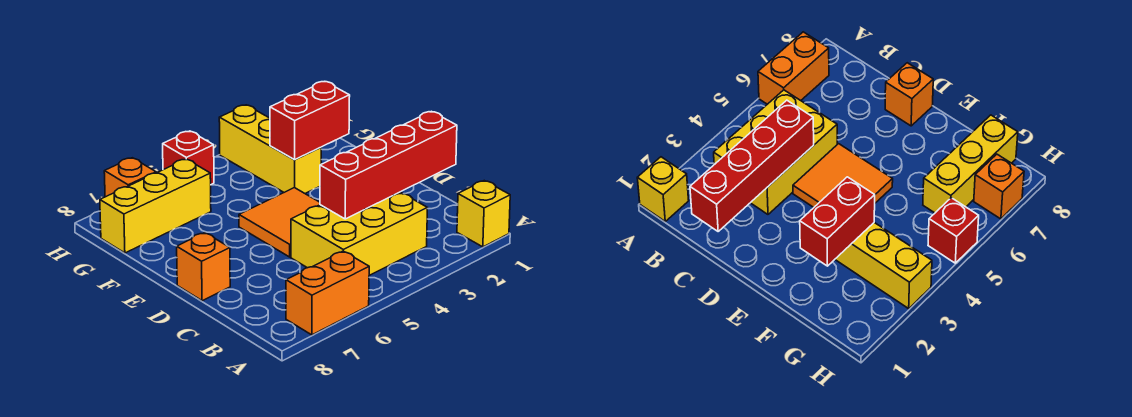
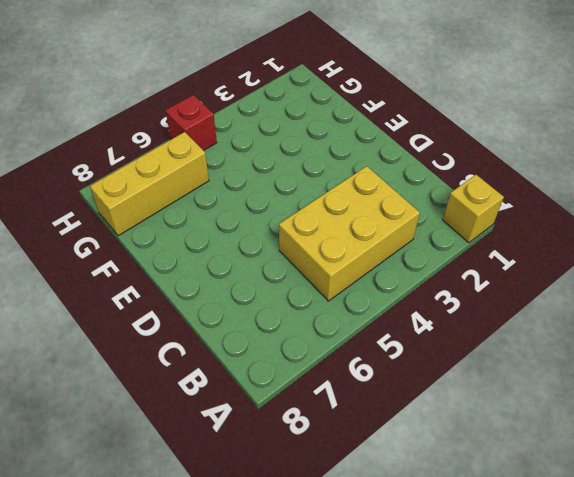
none -> orange 1x2 brick [286,251,369,335]
none -> orange 2x2 tile [239,188,320,257]

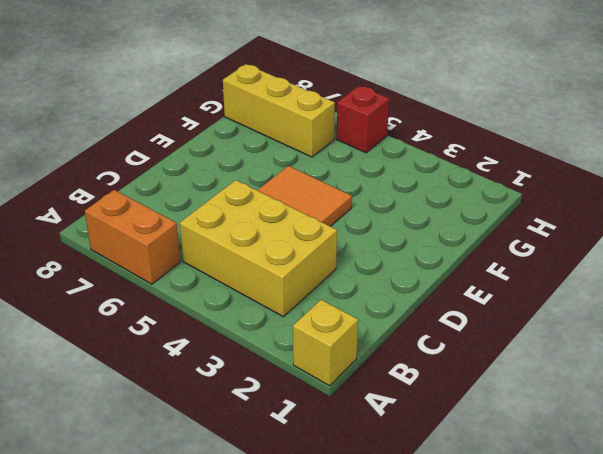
none -> orange 1x1 brick [177,233,230,301]
none -> yellow 1x3 brick [219,105,321,193]

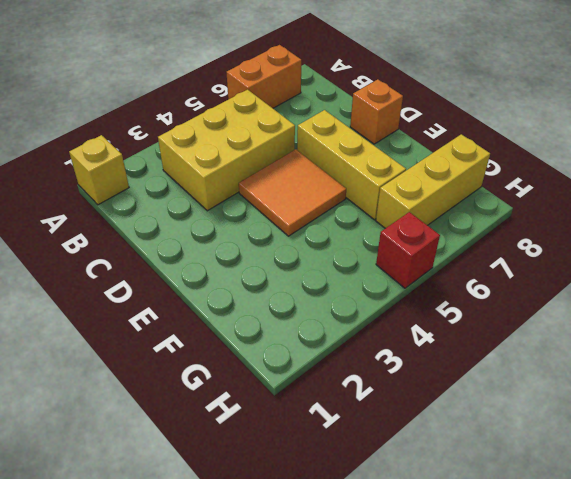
yellow 1x3 brick [297,110,406,220] -> yellow 1x3 brick moved to [219,105,321,193]
none -> orange 1x1 brick [104,158,156,197]
none -> red 1x4 brick [320,111,457,219]

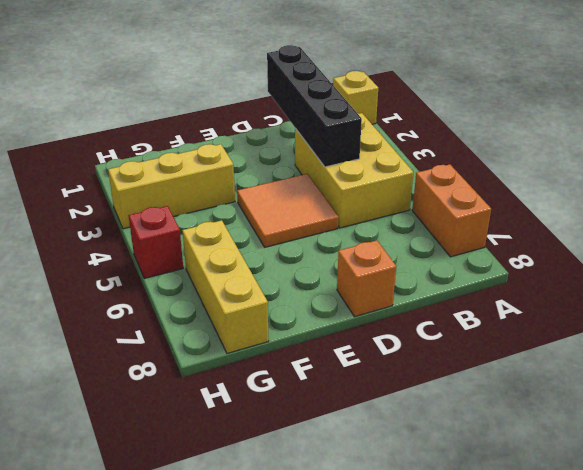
black 1x4 brick [267,45,362,167] -> red 1x4 brick [320,111,457,219]
none -> orange 1x1 brick [104,158,156,197]
none -> red 1x2 brick [270,82,350,160]

